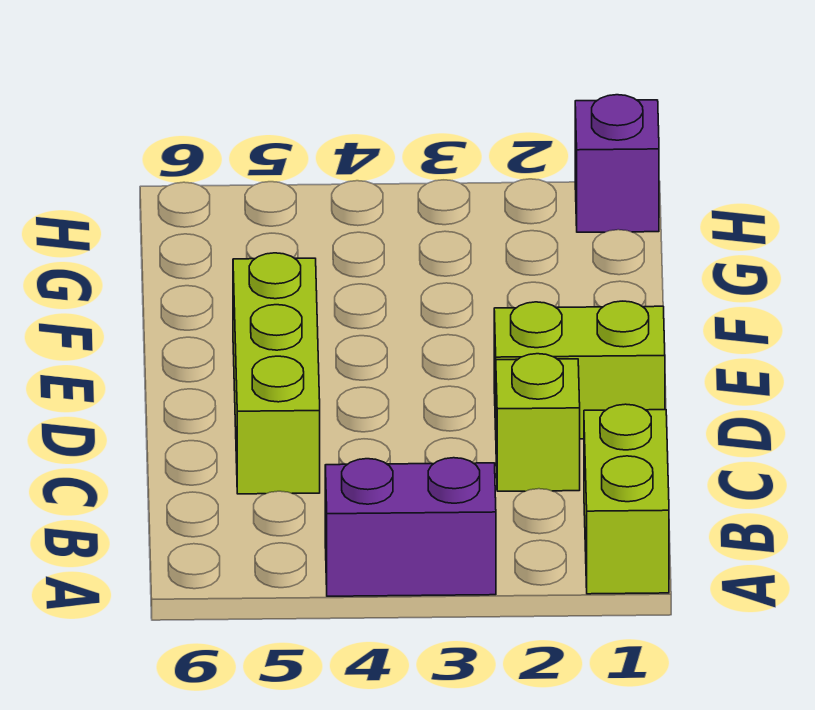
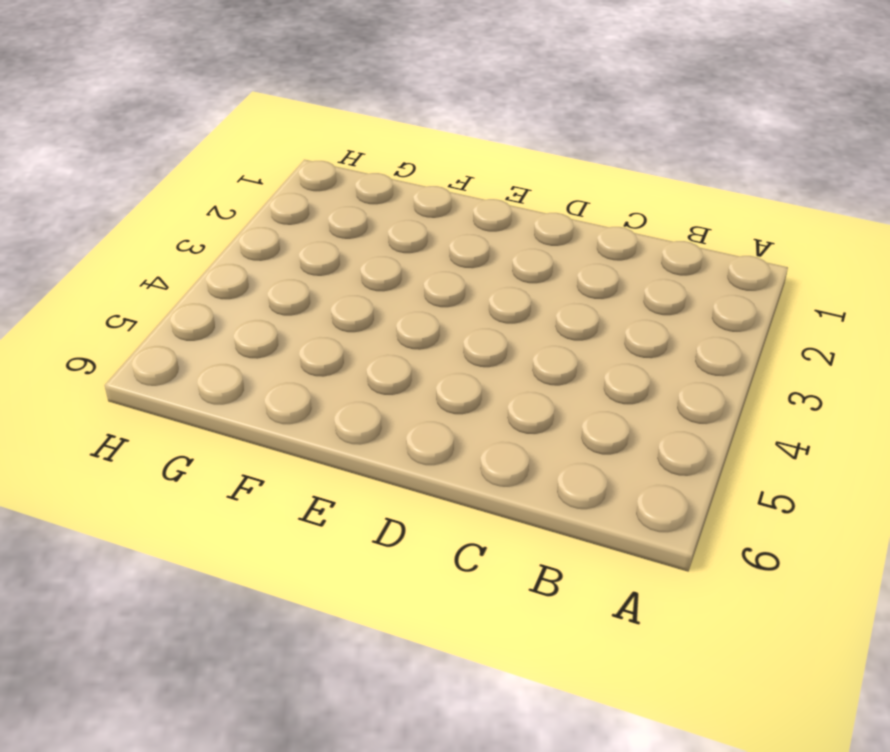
none -> lime 1x2 brick [584,404,669,594]
none -> purple 1x2 brick [325,458,496,596]

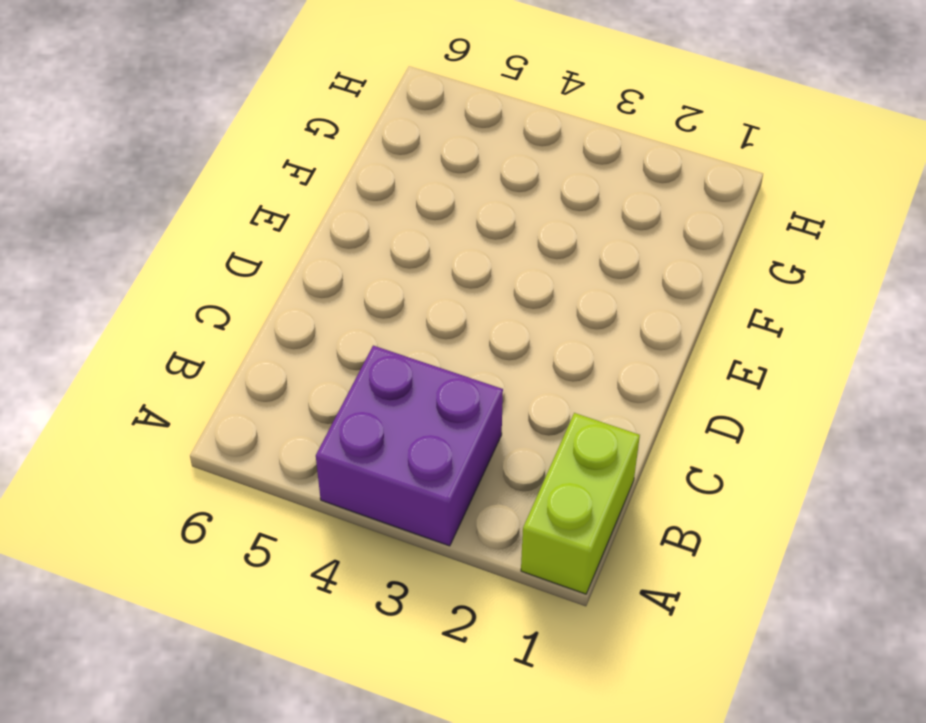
purple 2x2 brick [316,346,503,546] -> purple 1x2 brick [325,458,496,596]
none -> lime 1x1 brick [496,354,580,491]
none -> lime 1x3 brick [233,253,320,494]

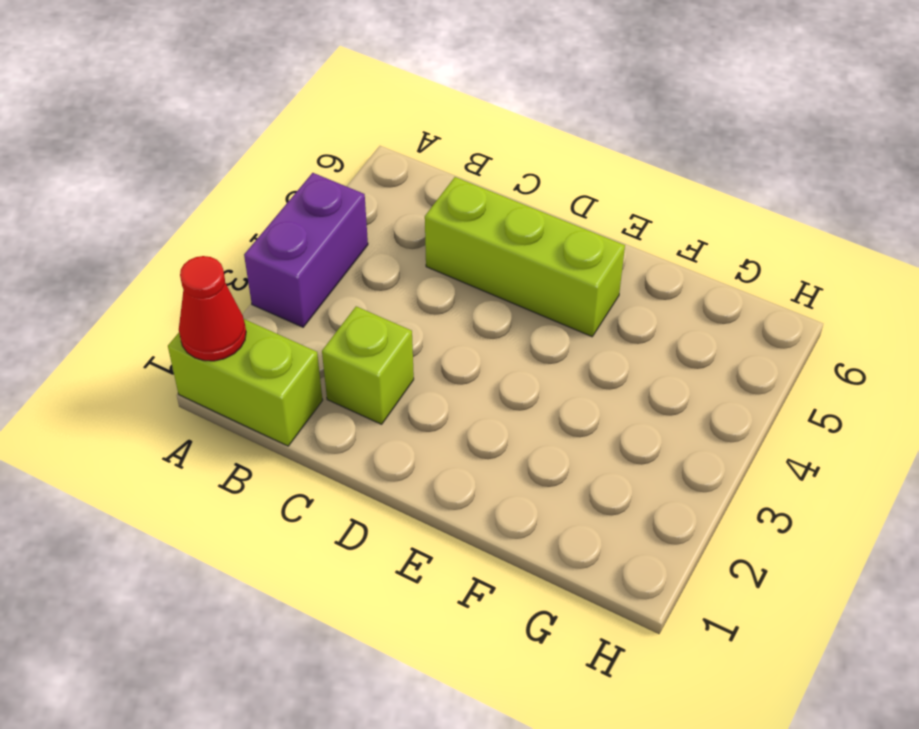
red 1x1 cone [179,256,246,361] -> none
none -> lime 1x2 brick [494,301,665,439]
none -> purple 1x1 brick [575,95,659,232]

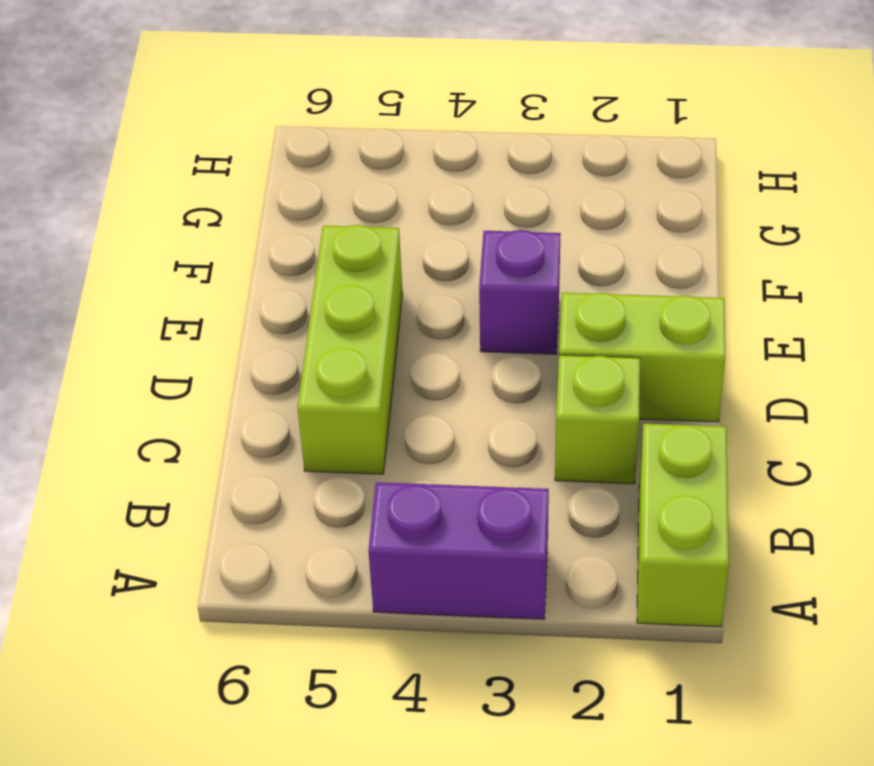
purple 1x1 brick [479,230,561,354] -> purple 1x1 brick moved to [575,95,659,232]

